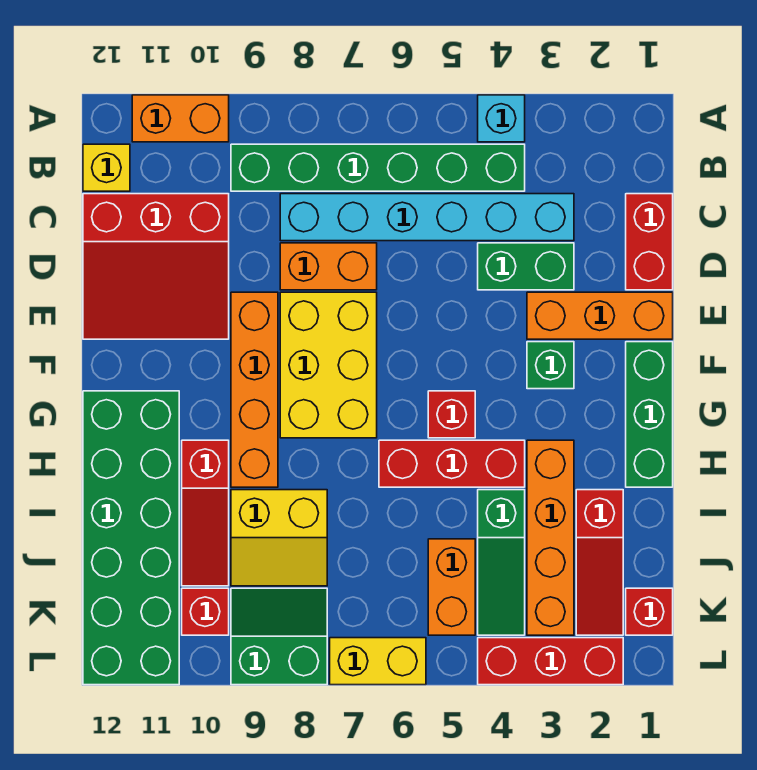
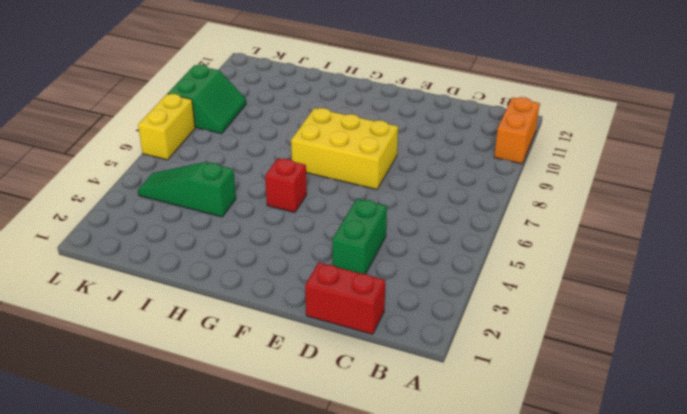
none -> cyan 1x1 brick [478,95,525,142]
none -> green 1x6 brick [231,144,525,191]
none -> yellow 1x1 brick [83,144,130,191]

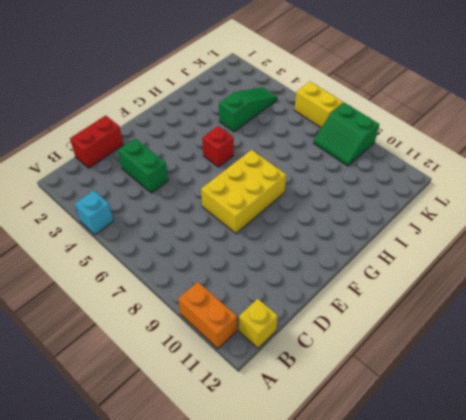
none -> green 1x6 brick [231,144,525,191]
none -> cyan 1x6 brick [280,194,574,241]
none -> red 3x3 slope [83,194,229,339]

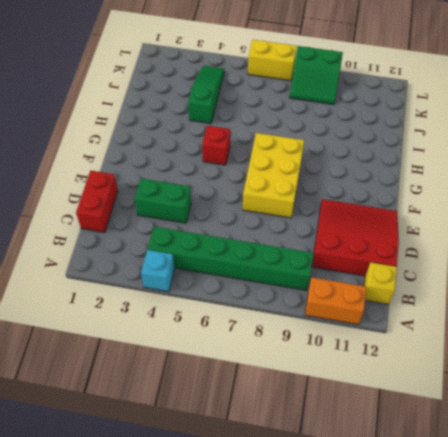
none -> cyan 1x6 brick [280,194,574,241]
none -> orange 1x2 brick [280,243,377,290]
none -> orange 1x3 brick [527,292,673,339]

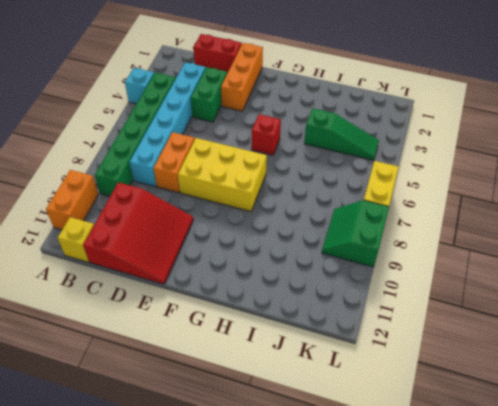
none -> orange 1x4 brick [231,292,278,487]
none -> green 1x3 brick [626,342,673,487]
none -> green 1x1 brick [527,342,574,389]

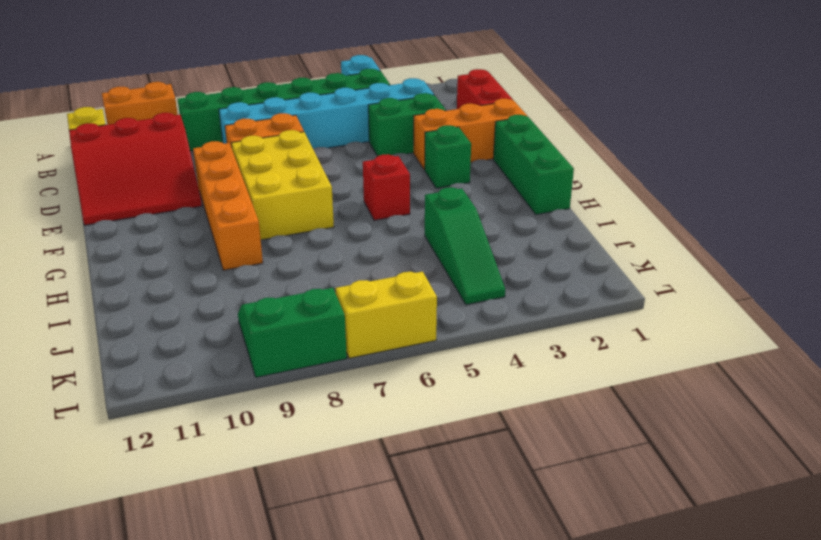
none -> green 2x6 brick [83,391,179,685]
none -> orange 1x4 brick [527,440,574,635]
none -> red 1x3 brick [379,440,525,487]

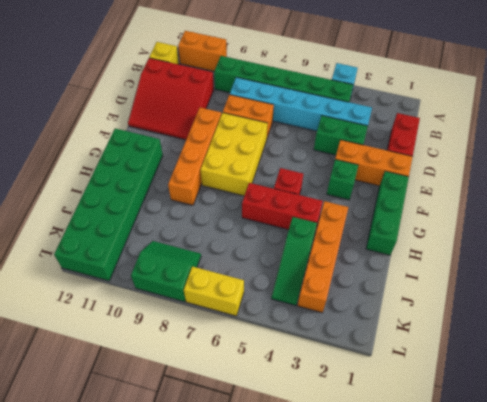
none -> red 1x3 slope [182,440,229,586]
none -> red 1x3 slope [576,490,623,635]
none -> yellow 2x2 slope [231,490,327,586]

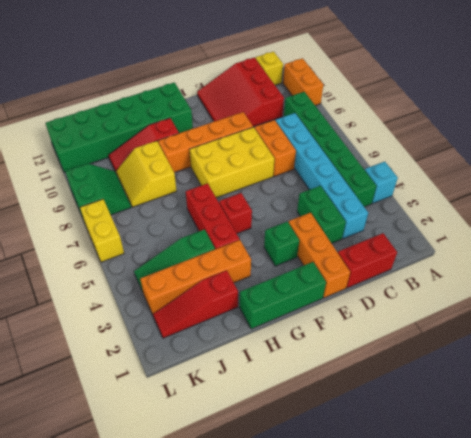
none -> orange 1x2 brick [428,539,475,635]
none -> red 1x1 brick [626,588,673,635]
none -> red 1x1 brick [182,588,229,635]

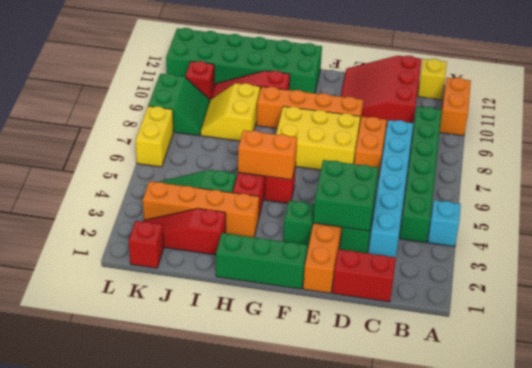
green 2x2 brick [313,160,379,231] -> none
orange 1x2 brick [238,130,297,180] -> orange 1x2 brick moved to [428,539,475,635]
none -> red 1x3 brick [478,638,623,685]

